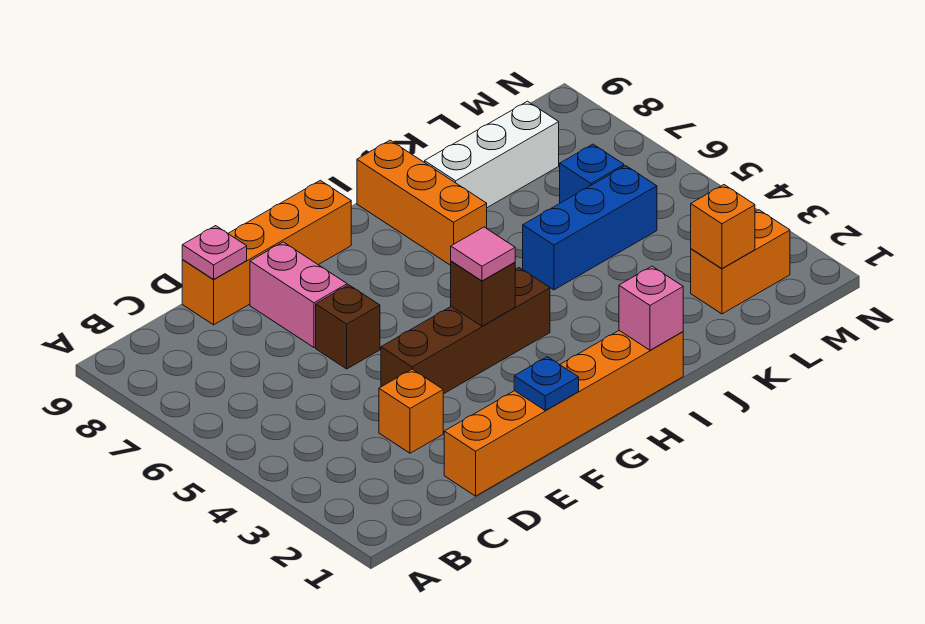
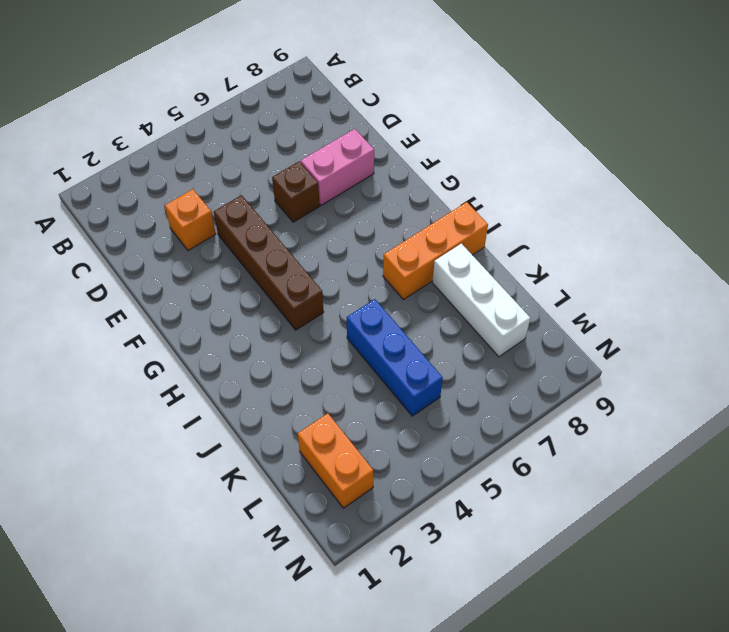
none -> orange 1x6 brick [444,331,683,496]
none -> orange 1x4 brick [182,180,351,325]
none -> blue 1x1 brick [560,144,624,203]

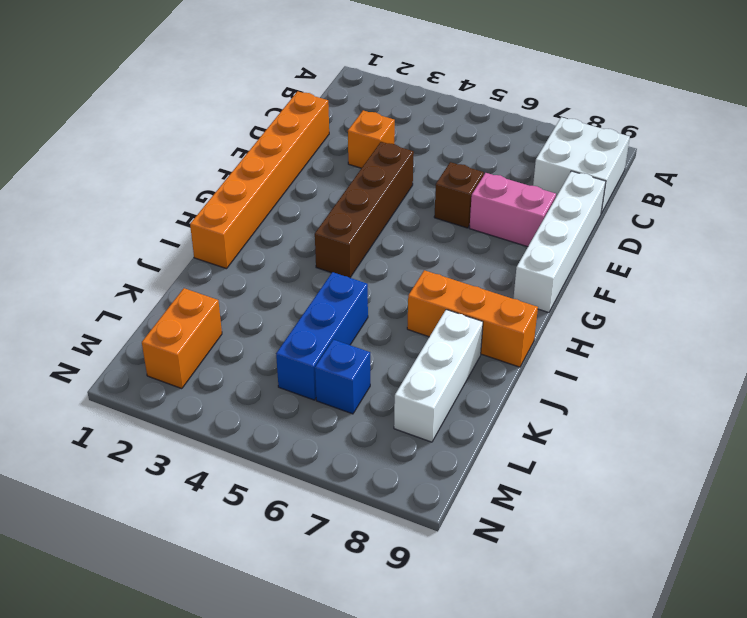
white 2x2 brick [533,117,630,214] -> none
white 1x4 brick [513,171,606,313] -> orange 1x4 brick [182,180,351,325]
none -> pink 1x1 plate [182,226,247,280]
none -> blue 1x1 plate [514,357,579,410]
none -> brown 1x1 brick [451,261,515,326]

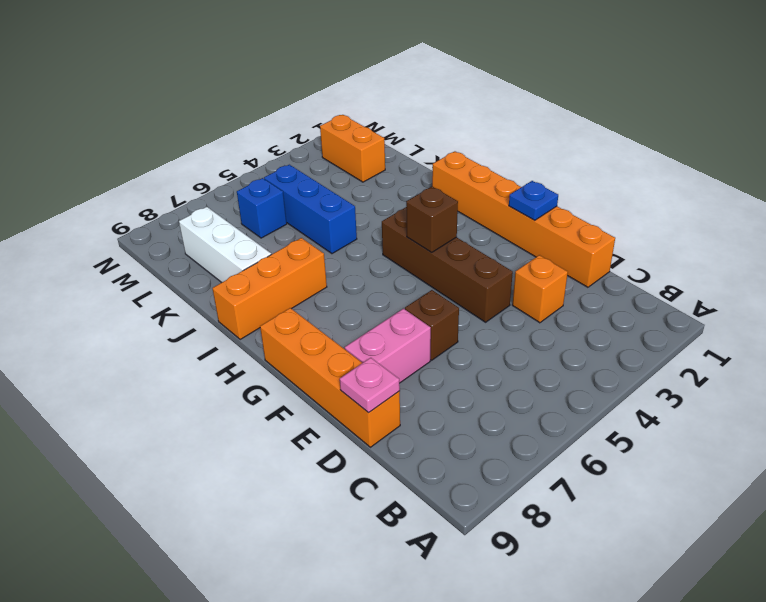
none -> pink 1x1 brick [619,266,683,350]
none -> orange 1x1 brick [691,185,755,268]
none -> pink 1x1 tile [451,227,515,281]

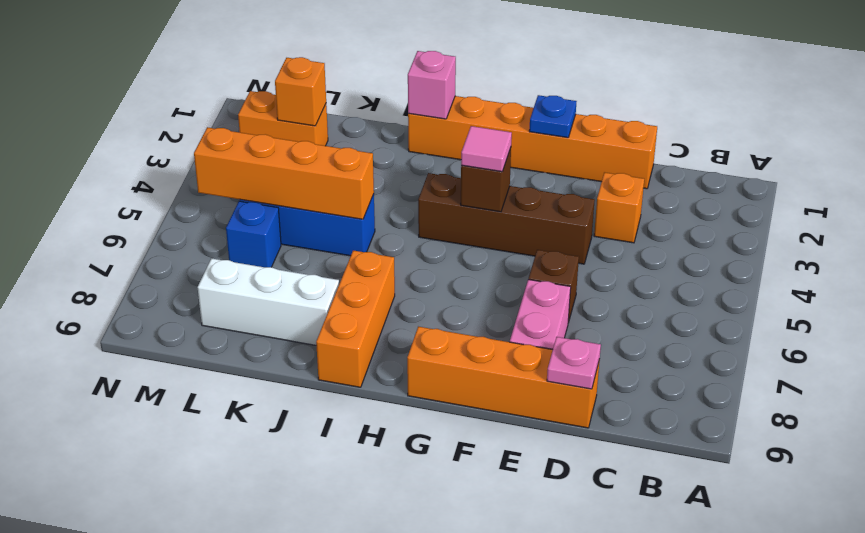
orange 1x4 brick [194,127,374,219] -> none

